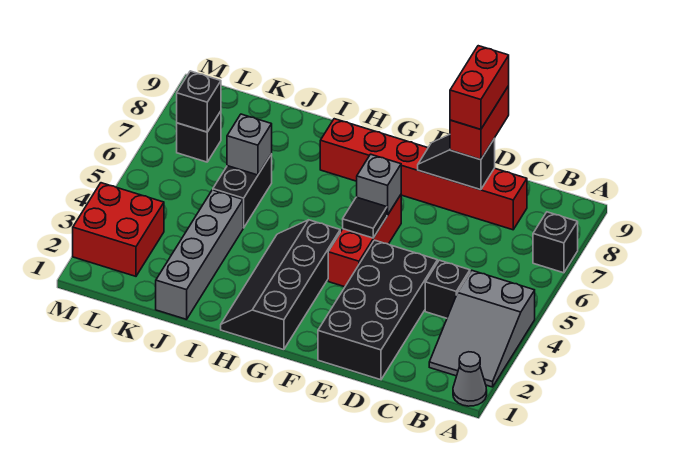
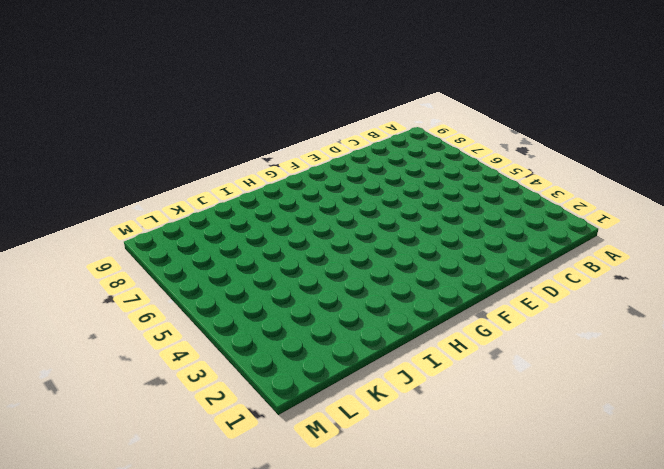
none -> grey 1x1 cone [453,352,487,406]
none -> grey 2x3 slope [429,270,535,387]
none -> black 1x1 brick [533,212,578,273]

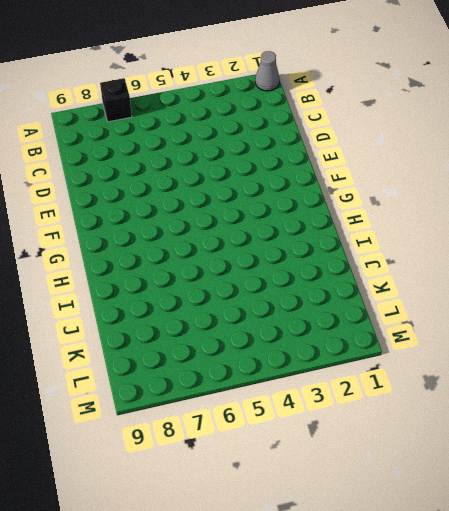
none -> grey 2x3 slope [429,270,535,387]
none -> black 1x1 brick [425,260,470,318]
none -> red 1x6 brick [320,119,527,230]

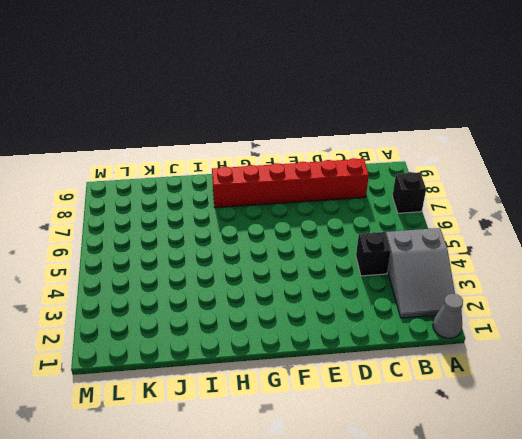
none -> black 2x4 brick [318,240,438,380]
none -> red 1x3 brick [328,195,401,287]
none -> black 2x4 slope [221,220,340,350]

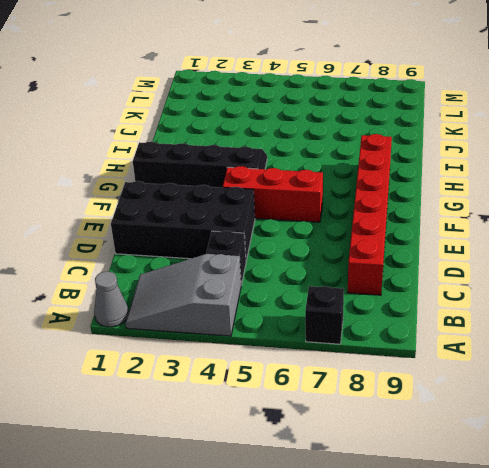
none -> grey 1x4 brick [156,190,243,319]
none -> black 1x2 brick [213,154,272,228]
none -> red 2x2 brick [73,183,164,276]

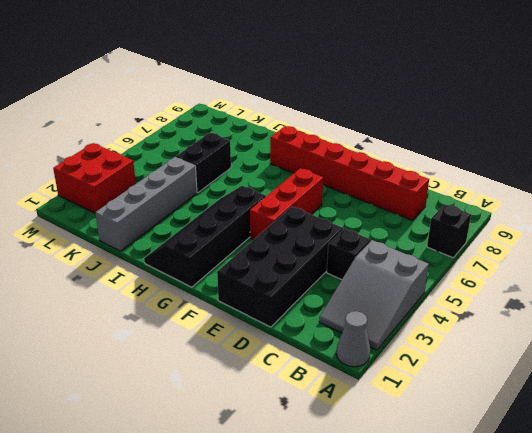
none -> black 1x1 brick [177,111,221,162]
none -> black 1x2 slope [418,135,495,190]
none -> black 1x1 tile [343,197,387,238]

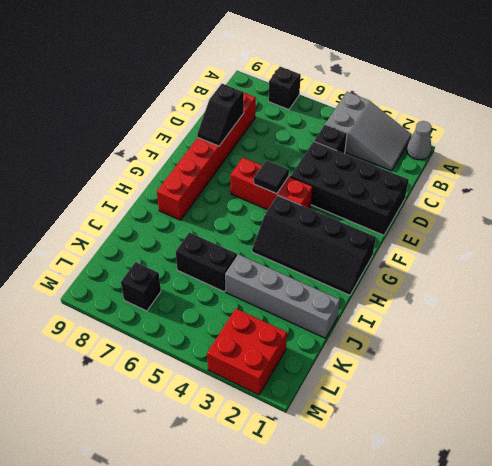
none -> grey 1x1 brick [357,154,401,215]
none -> grey 1x1 brick [227,114,272,175]
none -> black 1x1 brick [177,71,221,132]

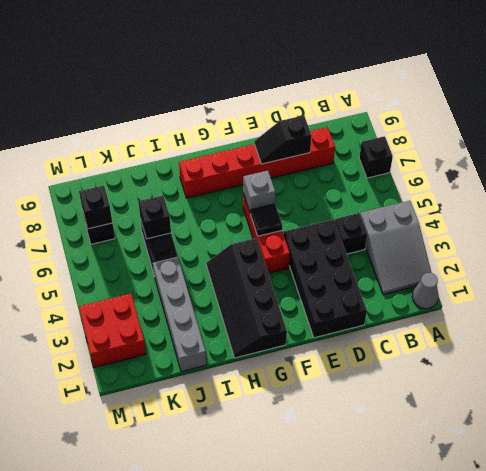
black 1x1 brick [138,195,171,239] -> grey 1x1 brick [227,114,272,175]
none -> red 1x2 brick [450,86,509,160]
none -> red 1x2 brick [450,46,509,129]

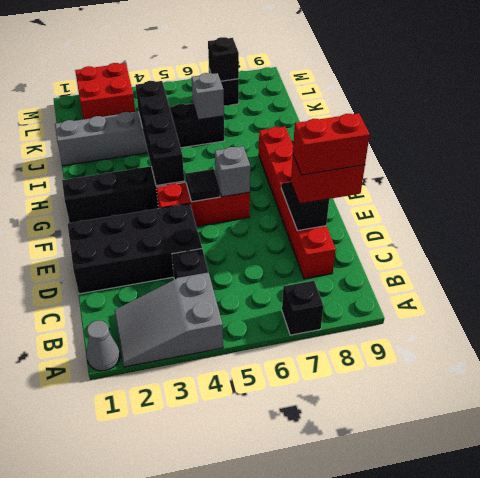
black 1x4 brick [136,81,184,186] -> none

